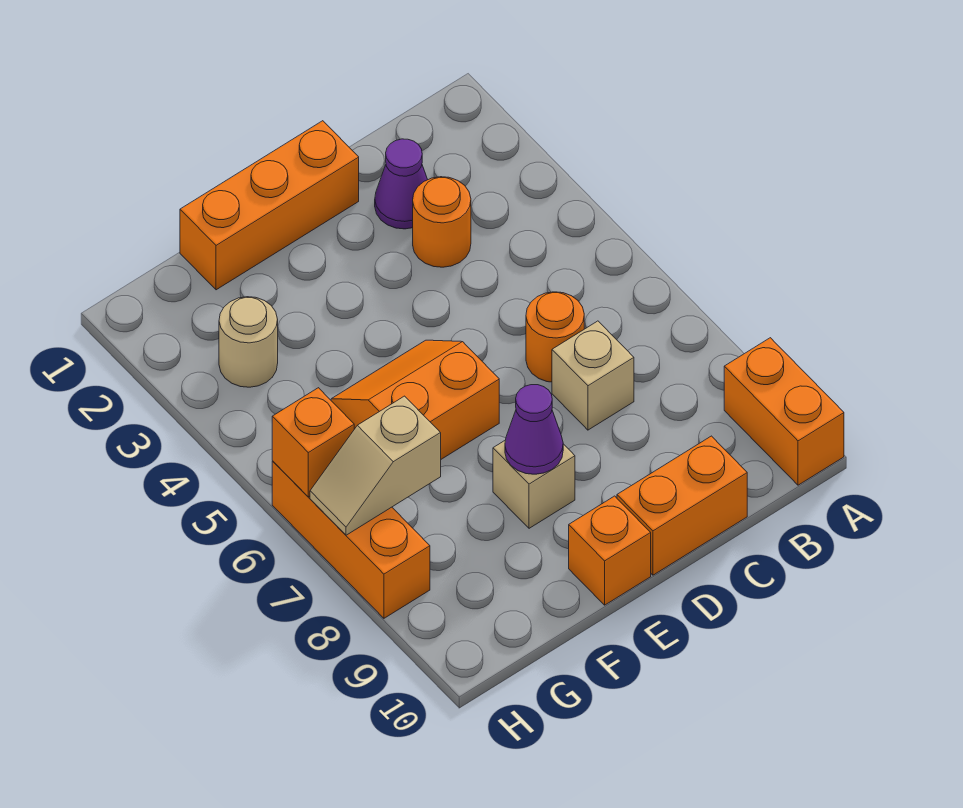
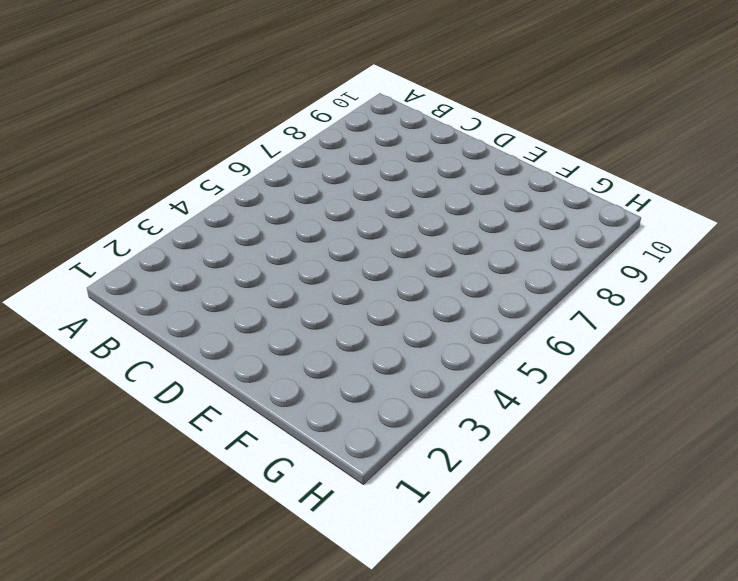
none -> orange 1x2 brick [724,338,844,485]
none -> purple 1x1 cone [375,139,428,229]
none -> orange 1x1 round brick [413,177,471,267]

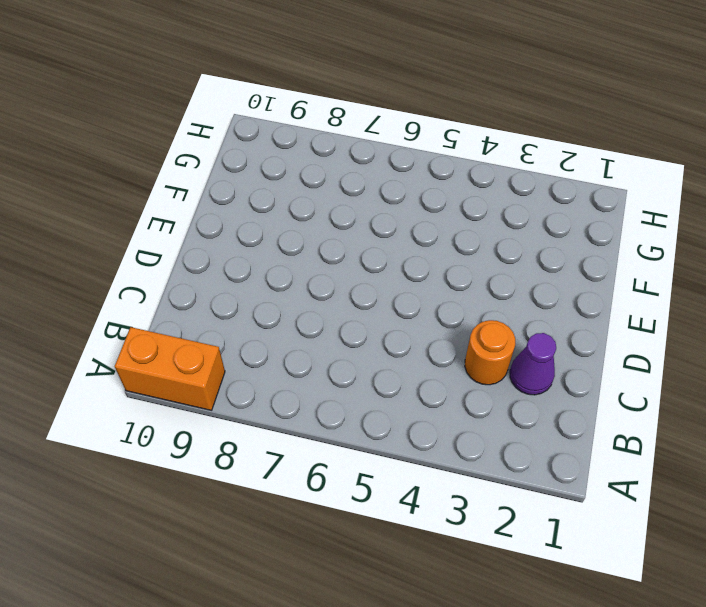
none -> orange 1x1 round brick [526,292,584,382]
none -> tan 1x1 brick [552,321,634,430]
none -> orange 1x2 brick [617,436,747,575]

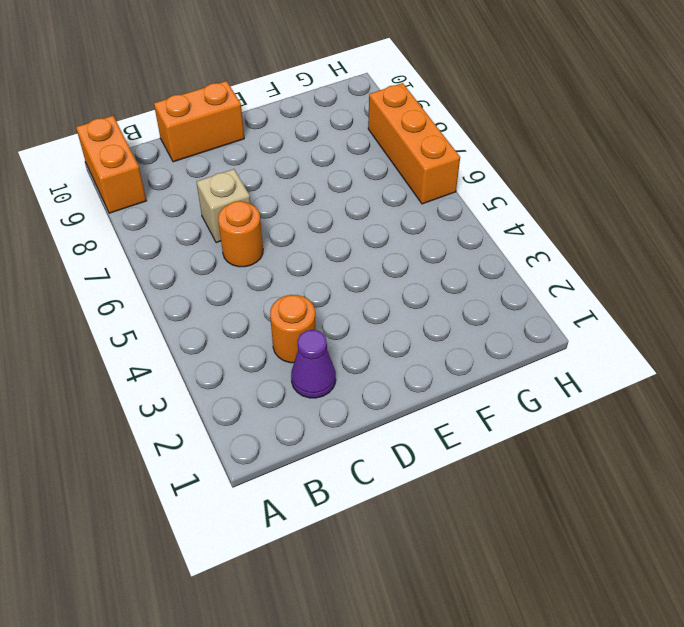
none -> orange 1x3 brick [180,121,359,290]
none -> orange 2x2 slope [331,340,499,459]
none -> tan 1x1 brick [493,441,575,528]

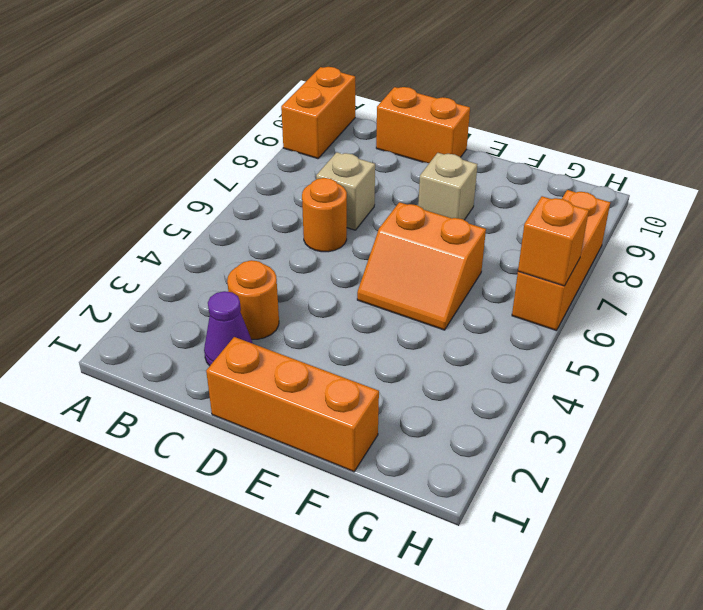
none -> orange 1x1 brick [569,496,651,605]
none -> tan 1x1 round brick [219,297,278,387]
none -> purple 1x1 cone [505,385,563,474]

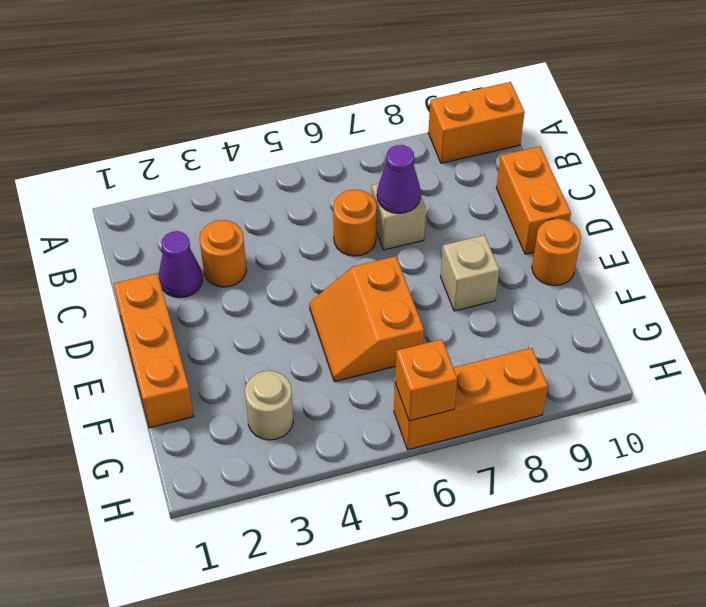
purple 1x1 cone [377,145,421,214] -> purple 1x1 cone moved to [505,385,563,474]
orange 1x1 round brick [532,219,581,286] -> orange 1x1 brick [569,496,651,605]
none -> tan 1x2 slope [310,396,441,535]

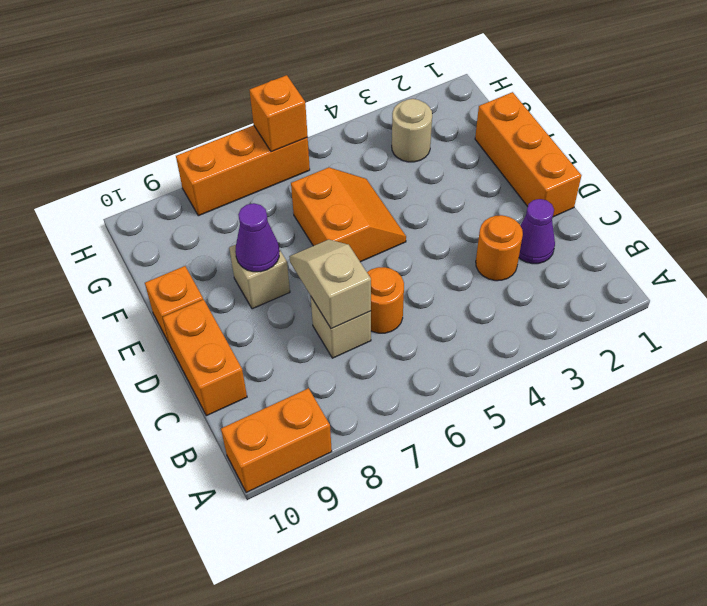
tan 1x2 slope [289,239,371,329] -> tan 1x2 slope moved to [310,396,441,535]

